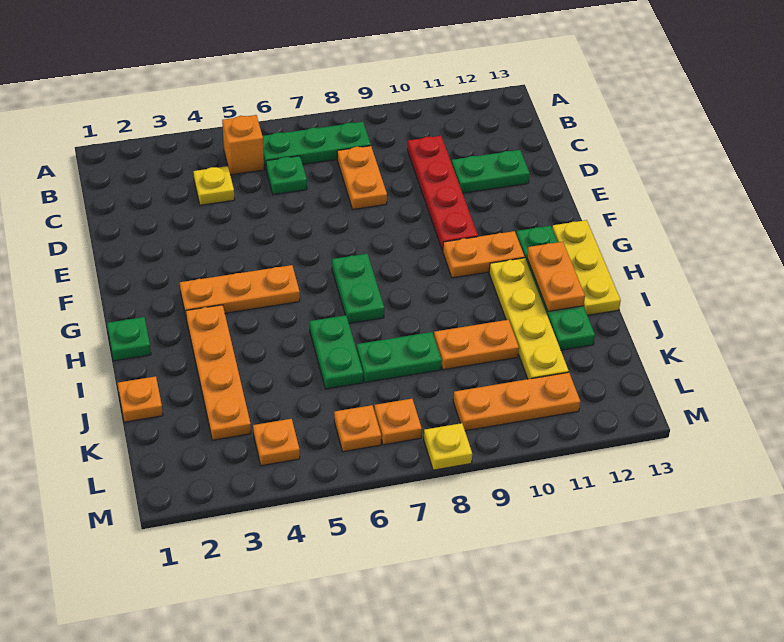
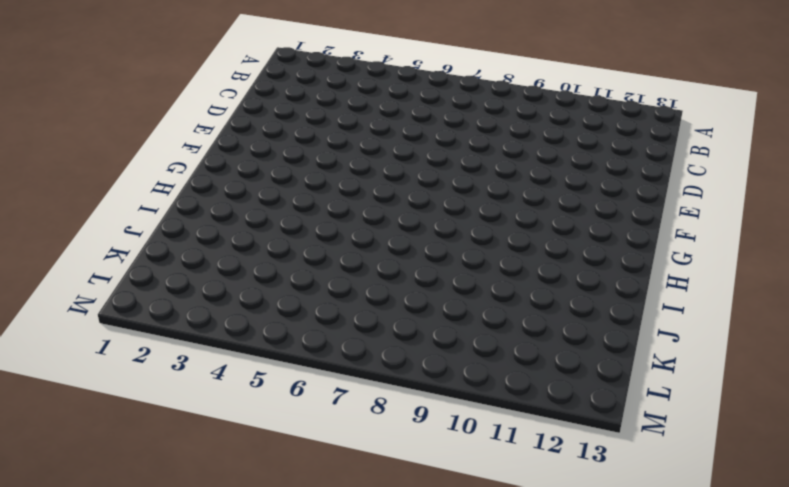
none -> orange 1x1 brick [222,115,264,175]
none -> green 1x3 plate [263,122,371,168]
none -> yellow 1x1 plate [193,166,235,205]

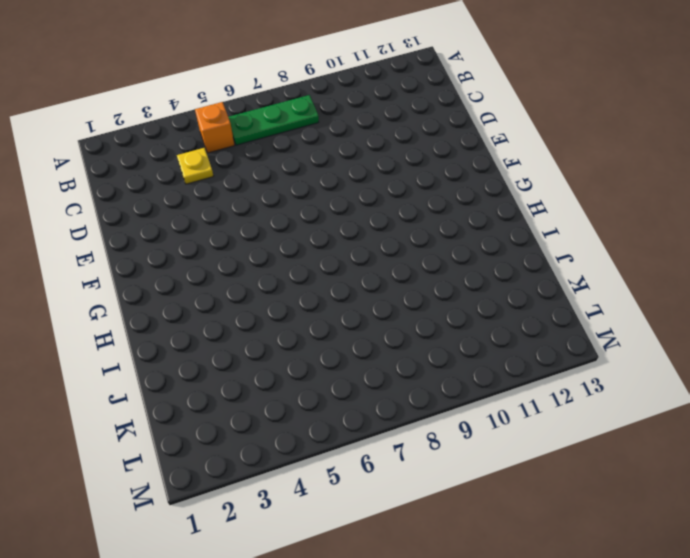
none -> green 1x1 plate [266,156,307,195]
none -> orange 1x2 plate [337,146,387,209]
none -> red 1x4 plate [408,136,478,251]

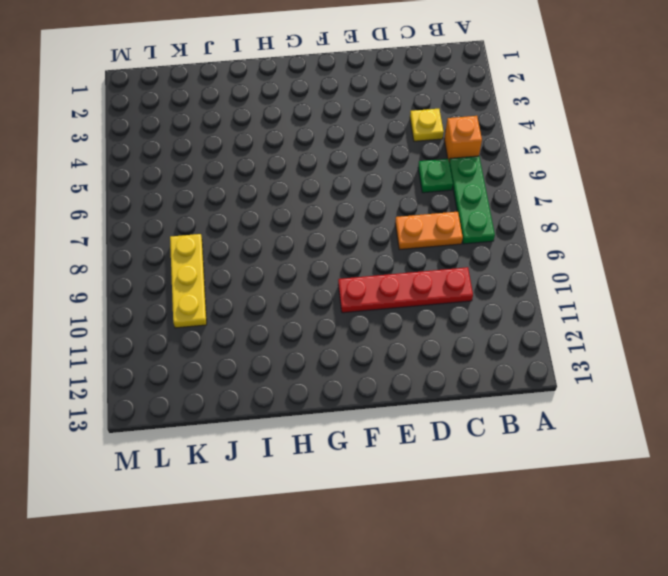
yellow 1x3 plate [170,234,207,328] -> yellow 1x3 plate turned to [552,220,621,315]
none -> green 1x2 plate [452,150,530,193]
none -> orange 1x3 plate [180,265,300,316]
none -> green 1x2 plate [332,254,384,323]

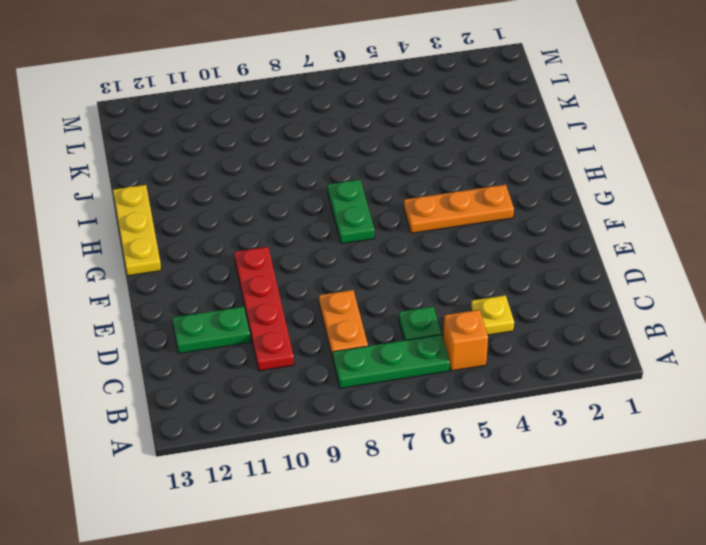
none -> orange 1x2 plate [443,231,524,278]
none -> green 1x4 plate [516,226,595,350]
none -> green 1x1 plate [107,317,151,361]

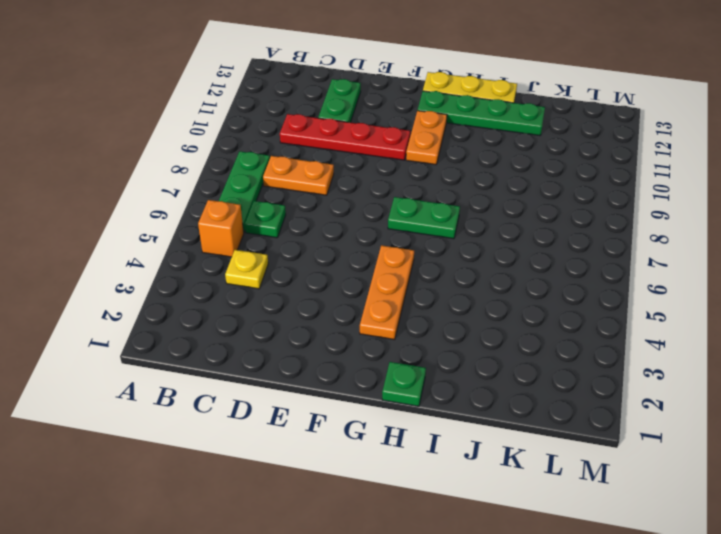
none -> orange 1x4 plate [186,305,251,440]
none -> yellow 1x4 plate [489,258,569,379]
none -> green 1x2 plate [310,315,363,389]

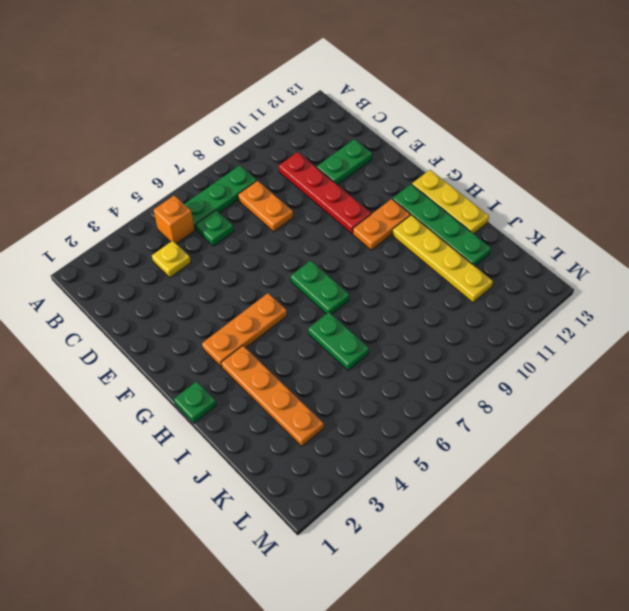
none -> orange 1x1 plate [118,376,163,422]
none -> green 1x2 plate [357,332,442,382]
none -> orange 1x2 plate [434,320,519,370]

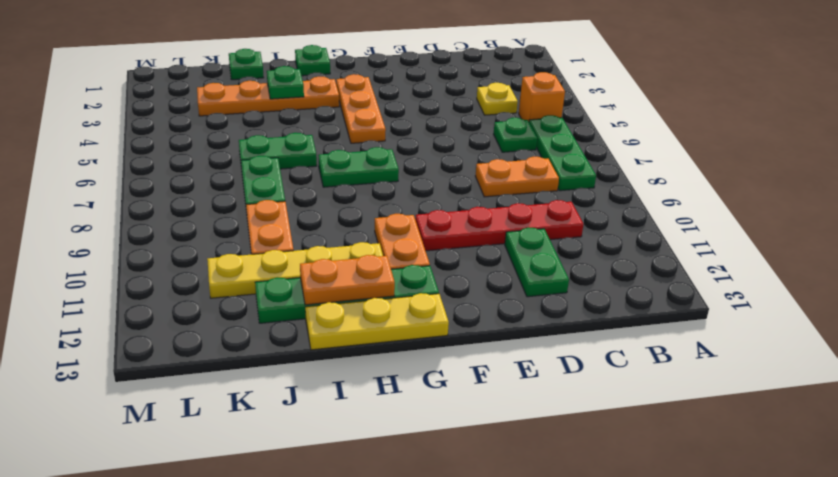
green 1x1 plate [267,66,304,99] -> none
green 1x1 plate [229,49,264,80] -> orange 1x1 plate [118,376,163,422]
none -> orange 1x1 plate [253,419,300,466]
none -> orange 1x1 plate [334,405,381,452]
none -> orange 1x1 plate [374,399,422,445]

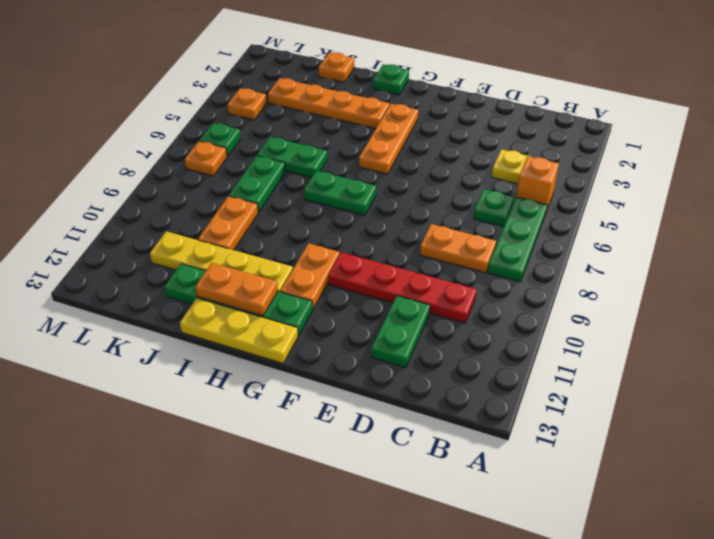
green 1x1 plate [199,123,241,156] -> orange 1x1 plate [334,405,381,452]
none -> orange 1x3 plate [453,372,580,431]
none -> yellow 1x1 plate [424,423,472,470]

